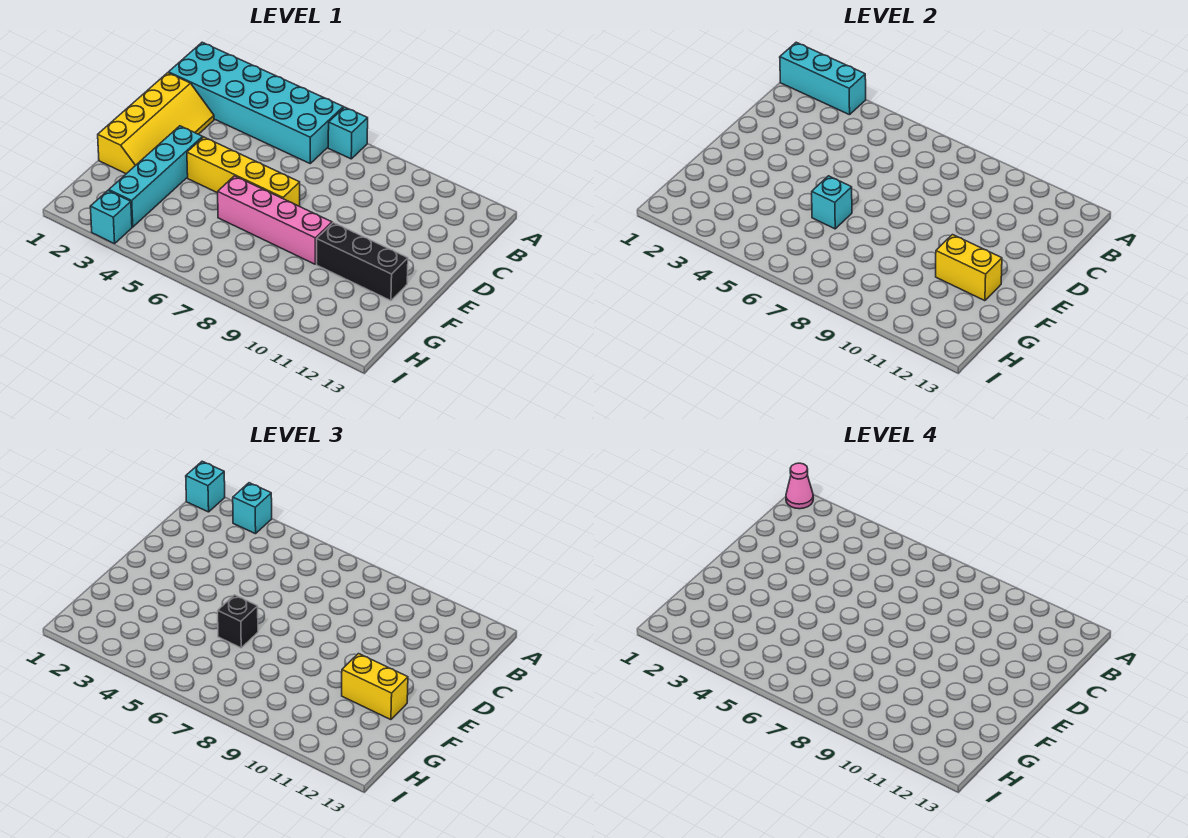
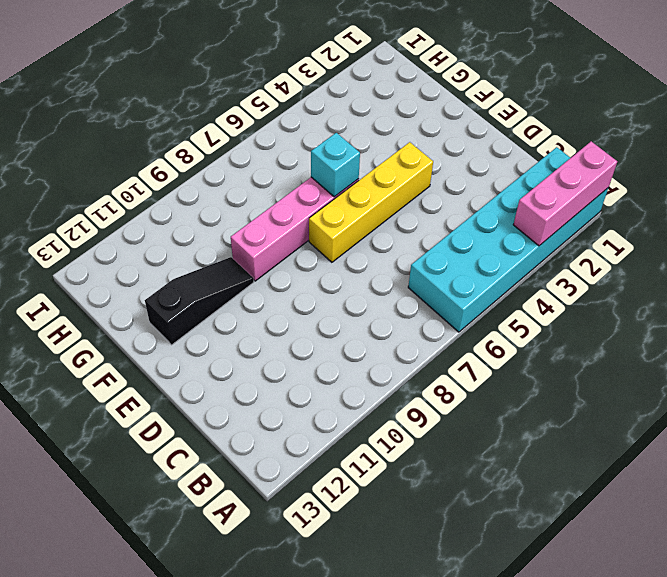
pink 1x3 brick [513,141,617,246] -> cyan 1x3 brick [780,42,866,115]
black 1x3 slope [145,257,254,345] -> black 1x3 brick [317,223,408,301]
none -> cyan 1x1 brick [328,107,368,159]
none -> yellow 2x4 slope [98,73,214,174]
none -> cyan 1x4 brick [109,126,203,227]

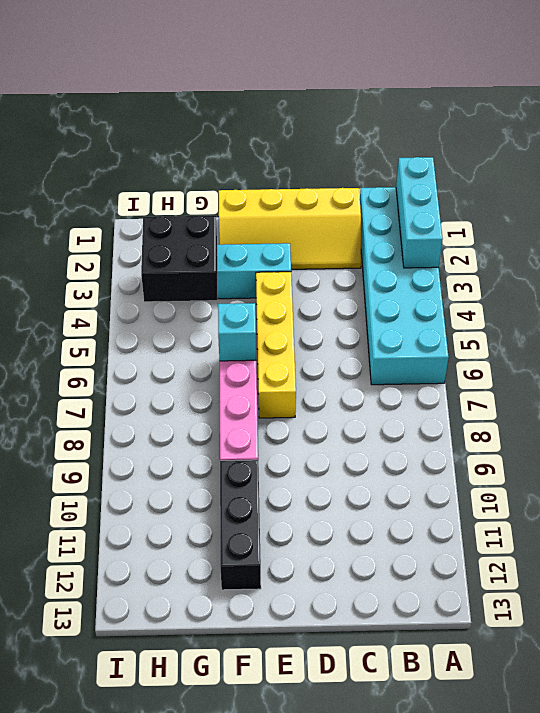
black 2x2 brick [141,216,217,302] -> none
none -> cyan 1x1 brick [328,107,368,159]
none -> cyan 1x1 brick [90,191,132,244]
none -> yellow 1x2 brick [936,235,1002,301]

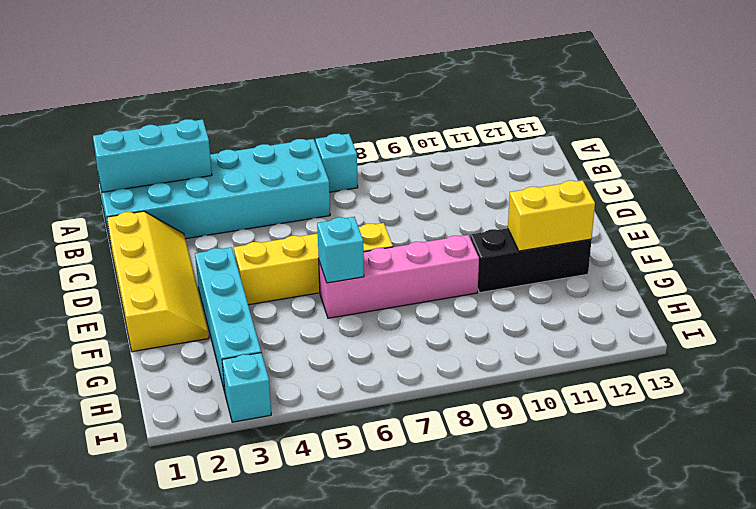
none -> cyan 1x1 brick [186,461,225,512]
none -> cyan 1x1 brick [233,483,272,534]
none -> black 1x1 brick [218,595,258,648]

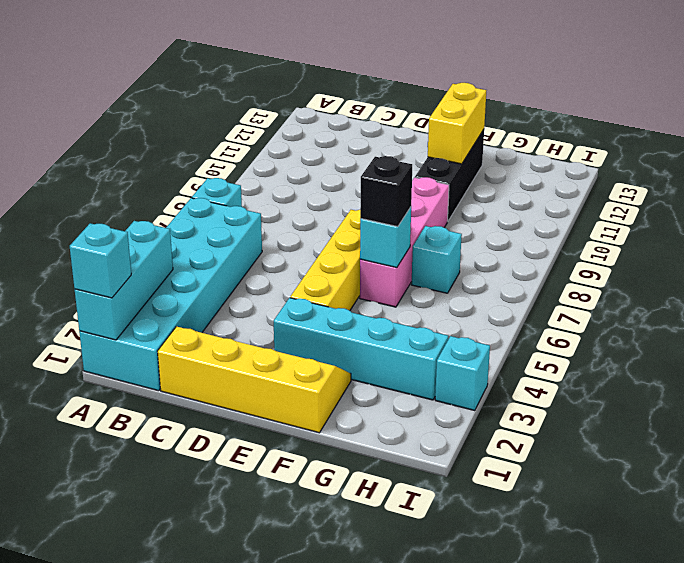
cyan 1x1 brick [411,226,462,293] -> cyan 1x1 brick moved to [233,483,272,534]
none -> yellow 1x2 brick [342,654,408,720]
none -> pink 1x1 cone [786,463,813,509]

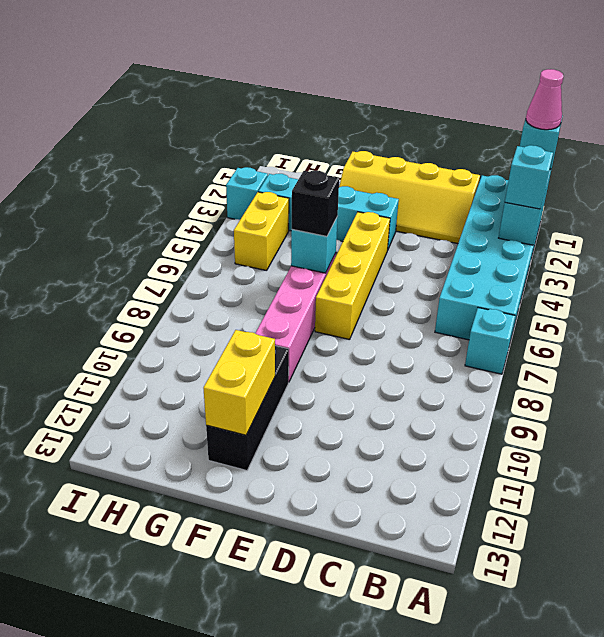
yellow 1x2 brick [234,192,289,271] -> yellow 1x2 brick moved to [342,654,408,720]

